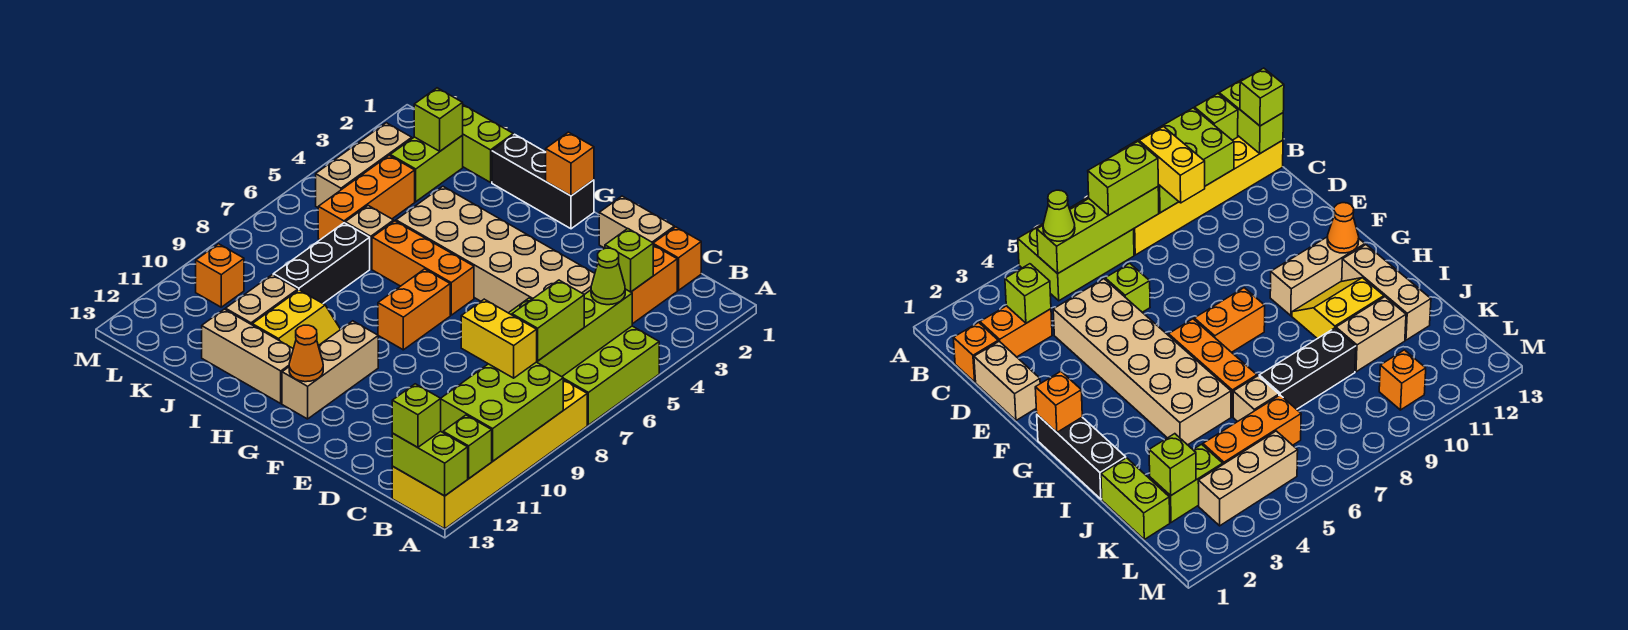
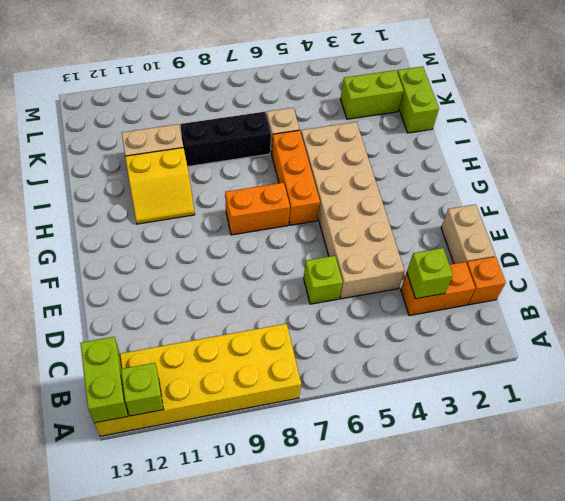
none -> lime 2x3 brick [562,326,659,425]
none -> black 1x3 brick [492,134,594,229]
none -> tan 1x3 brick [282,321,378,419]
none -> tan 1x3 brick [202,309,293,403]

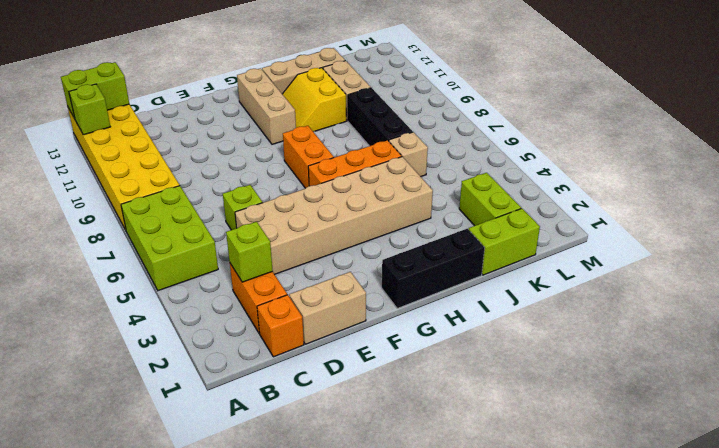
none -> orange 1x3 brick [318,156,415,240]
none -> tan 1x3 brick [316,123,412,207]
none -> orange 1x1 brick [196,244,244,307]
none -> lime 2x3 brick [441,362,563,461]

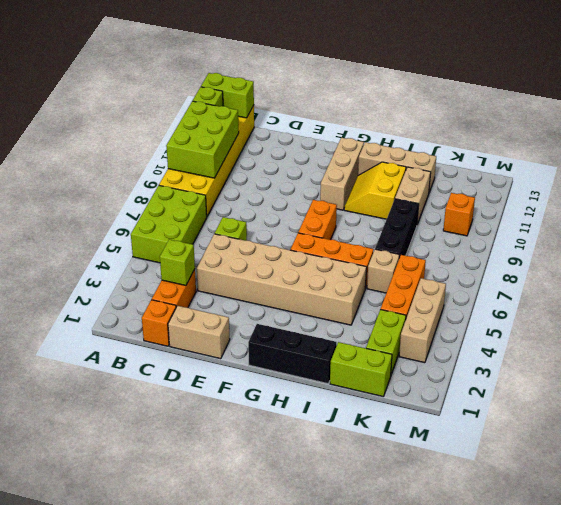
none -> lime 1x4 brick [537,289,632,377]
none -> orange 1x1 brick [546,132,594,196]
none -> orange 1x1 cone [289,325,323,382]
none -> lime 1x1 brick [414,88,463,151]

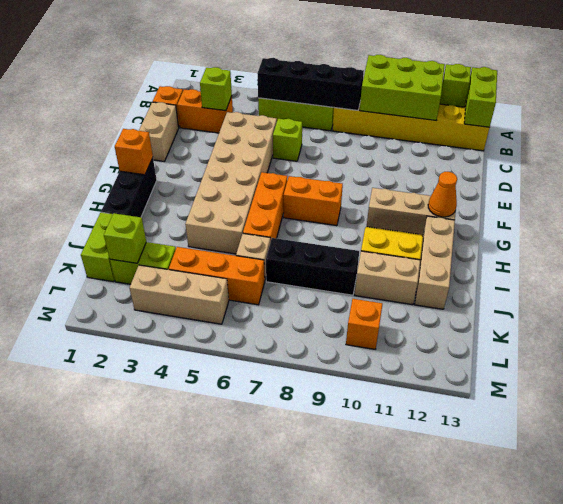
black 1x4 brick [257,58,364,110] -> lime 1x4 brick [537,289,632,377]
none -> lime 1x1 cone [591,248,625,305]
none -> lime 1x2 brick [512,280,584,361]
none -> yellow 1x2 brick [461,299,537,378]
none -> lime 1x1 brick [392,384,441,447]

